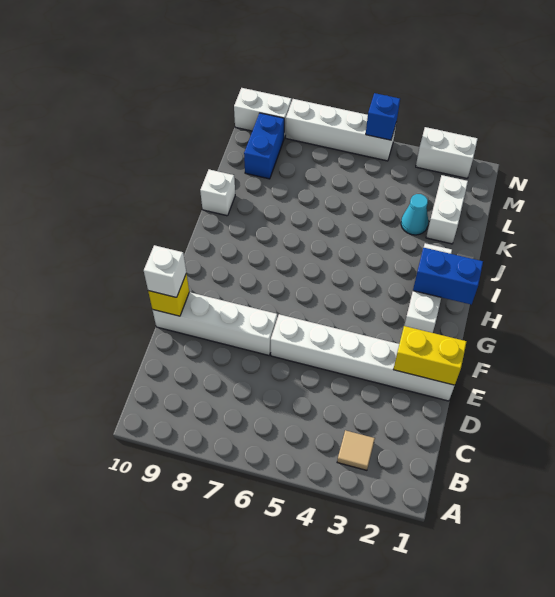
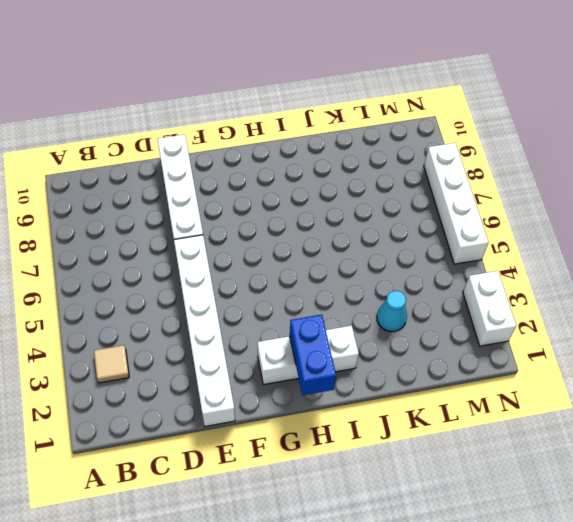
none -> white 1x1 brick [200,169,235,216]
none -> white 1x2 brick [426,175,468,244]
none -> blue 1x2 brick [244,113,284,179]

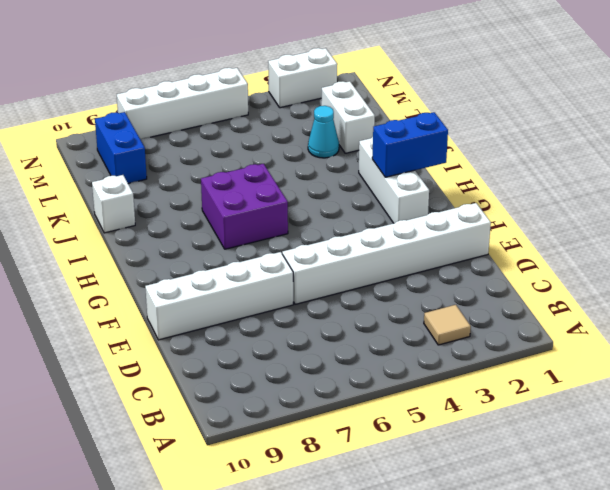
purple 2x2 brick [201,164,288,249] -> none
none -> white 1x2 brick [234,88,292,138]
none -> yellow 1x2 brick [393,326,467,385]
none -> yellow 1x1 brick [148,273,189,316]

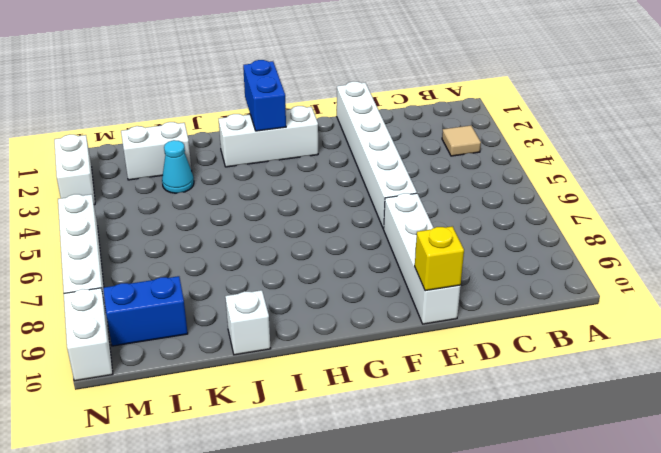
none -> yellow 1x2 brick [393,326,467,385]
none -> blue 1x1 brick [366,93,400,140]
none -> white 1x1 brick [144,245,186,297]

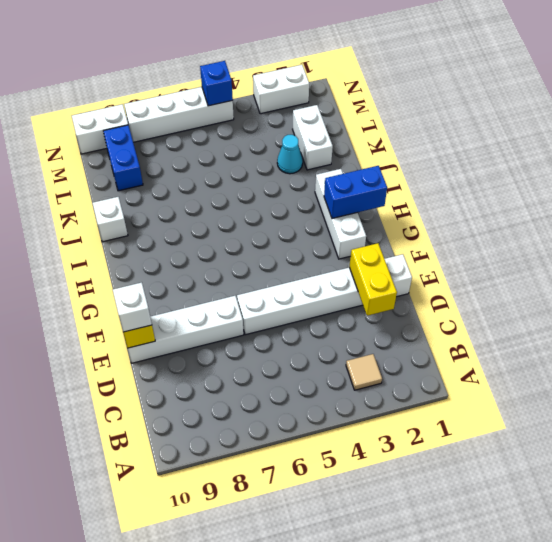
yellow 1x2 brick [349,243,397,316] -> yellow 1x2 brick turned to [393,326,467,385]

